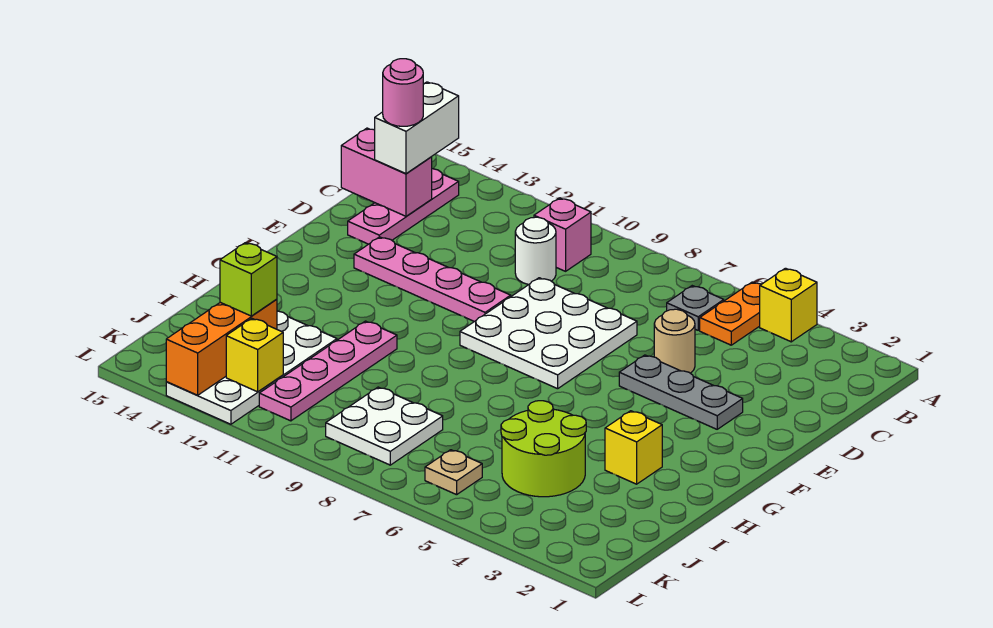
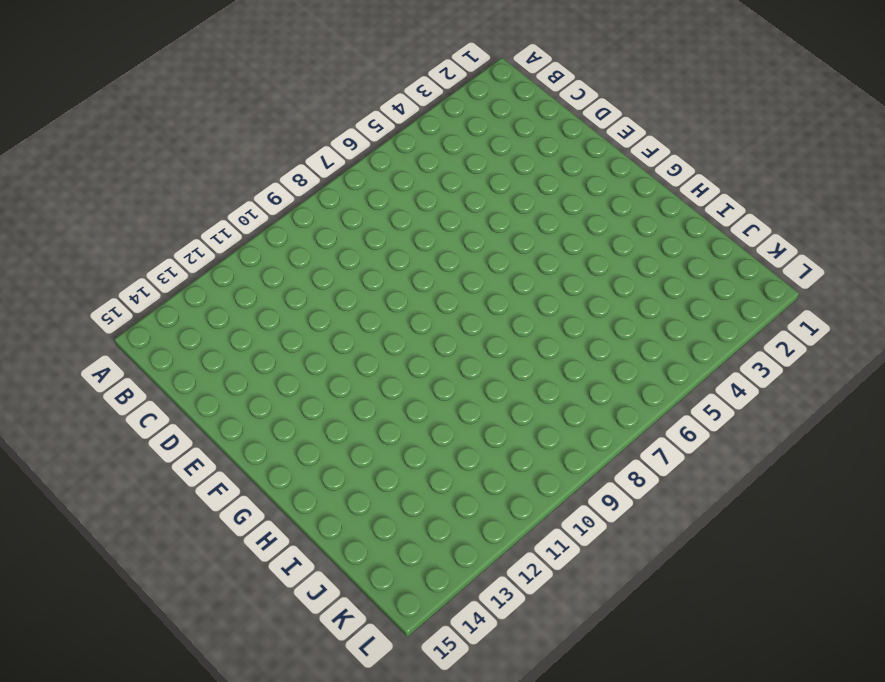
none -> yellow 1x1 brick [760,268,817,342]
none -> orange 1x2 plate [700,282,761,345]
none -> grey 1x1 plate [667,286,724,330]

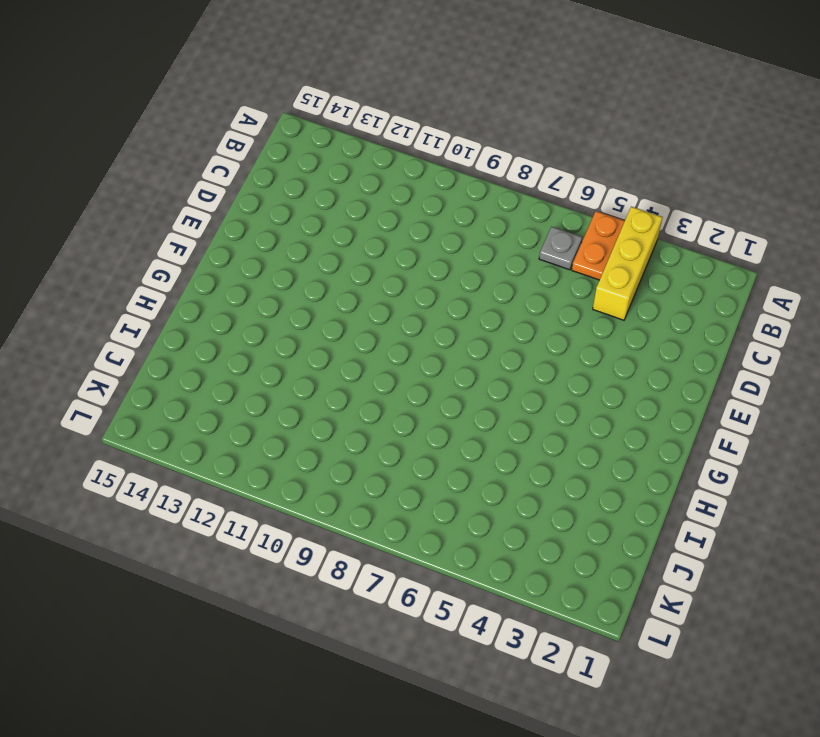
yellow 1x3 brick [593,207,662,320] -> yellow 1x1 brick [760,268,817,342]
none -> pink 1x1 brick [534,198,591,271]
none -> pink 1x3 plate [348,169,459,244]
none -> white 1x1 round brick [515,217,556,285]

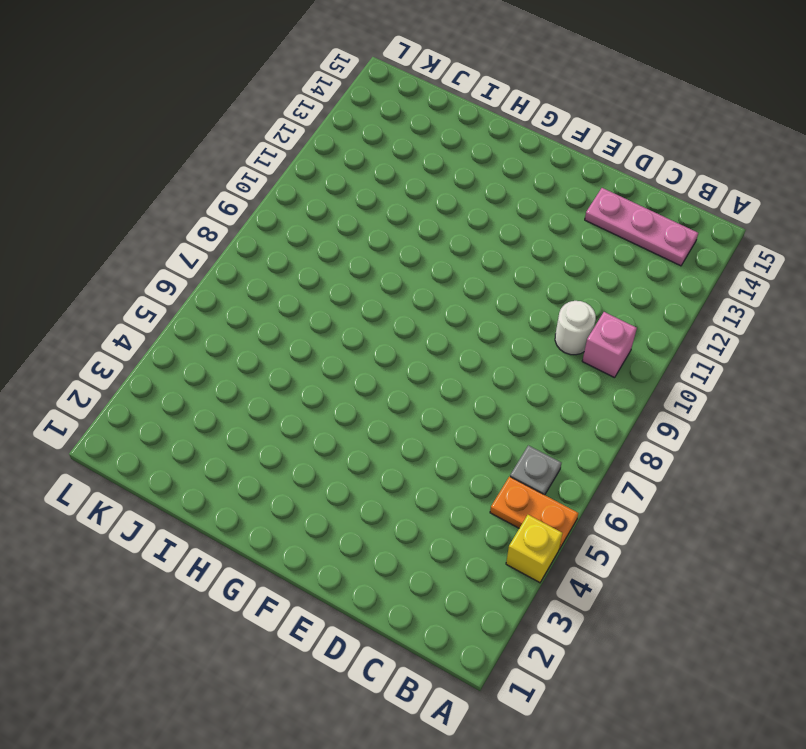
none -> tan 1x1 round brick [654,309,695,373]
none -> white 3x3 plate [460,278,637,389]
none -> grey 1x3 plate [619,355,743,429]

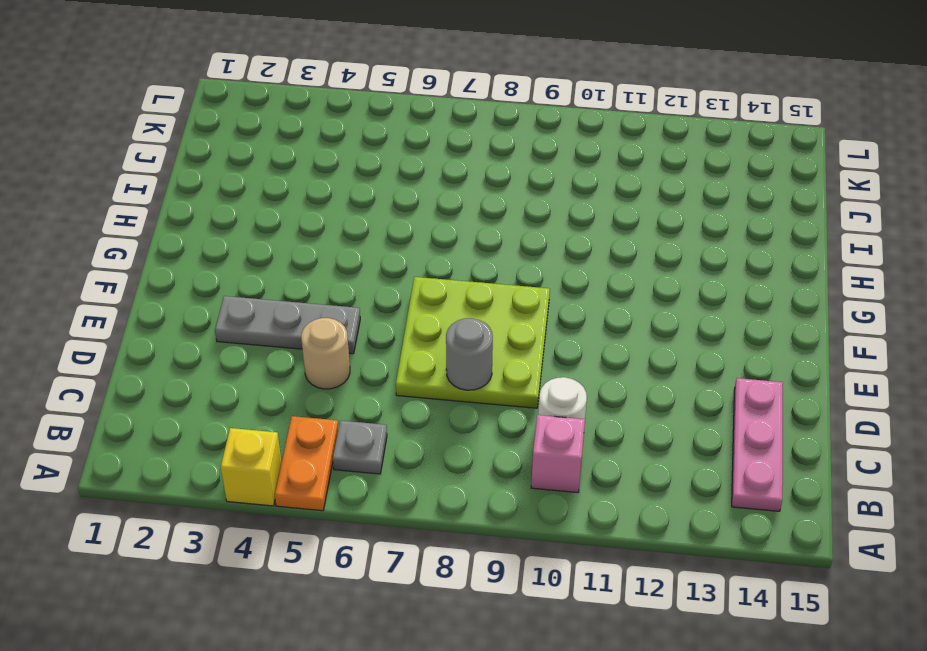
lime 3x3 plate [396,277,550,408] -> white 3x3 plate [460,278,637,389]
grey 1x1 round brick [446,318,493,390] -> none
none -> pink 1x4 plate [354,237,511,321]
none -> yellow 1x1 brick [605,411,662,484]
none -> pink 1x4 plate [259,321,397,421]

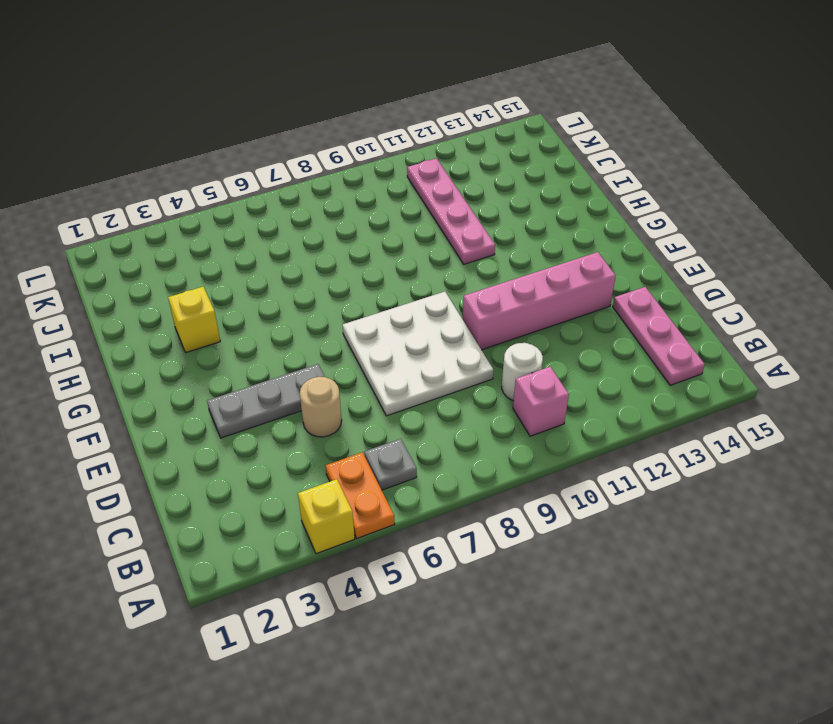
pink 1x4 brick [463,252,616,350] -> pink 1x4 plate [354,237,511,321]
none -> lime 2x2 round brick [501,401,586,497]
none -> white 2x4 plate [166,311,337,424]
none -> white 2x2 plate [326,387,443,465]

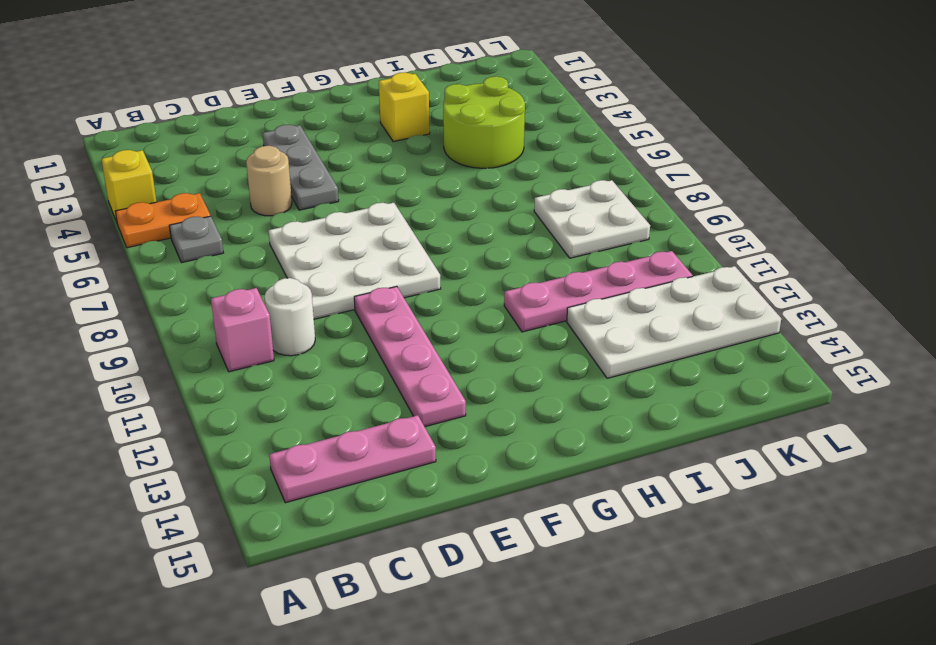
none -> tan 1x1 plate [425,450,482,495]
none -> pink 1x2 brick [341,128,432,216]
none -> orange 1x3 brick [166,299,277,395]

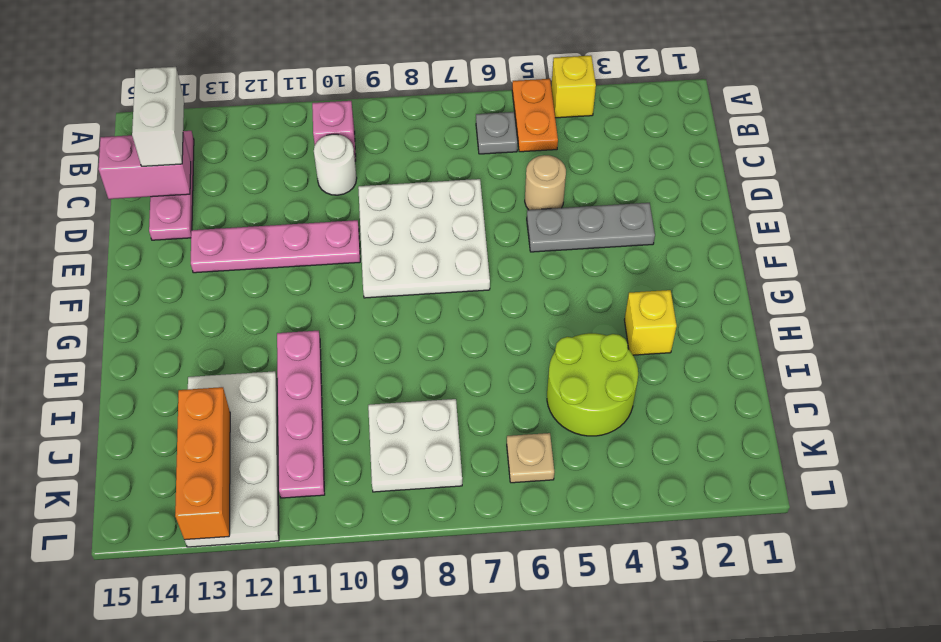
none -> yellow 1x1 brick [226,318,283,392]
none -> lime 1x1 brick [220,243,277,316]
none -> pink 1x1 round brick [383,59,423,126]

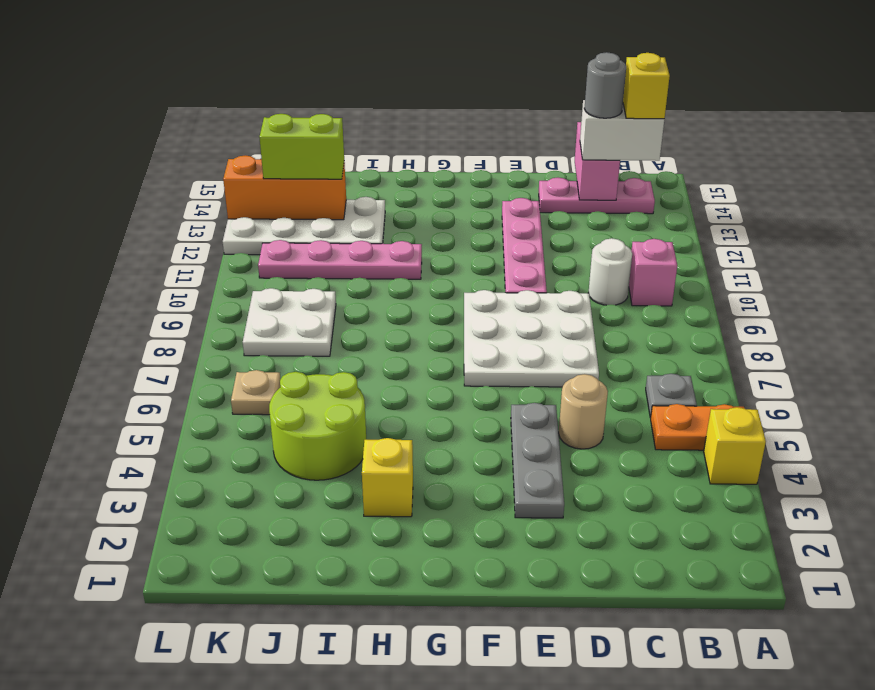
yellow 1x1 brick [623,53,670,119] -> yellow 1x1 brick moved to [226,318,283,392]
grey 1x1 round brick [584,52,626,118] -> pink 1x1 round brick [383,59,423,126]
lime 1x2 brick [259,114,344,179] -> lime 1x1 brick [220,243,277,316]

